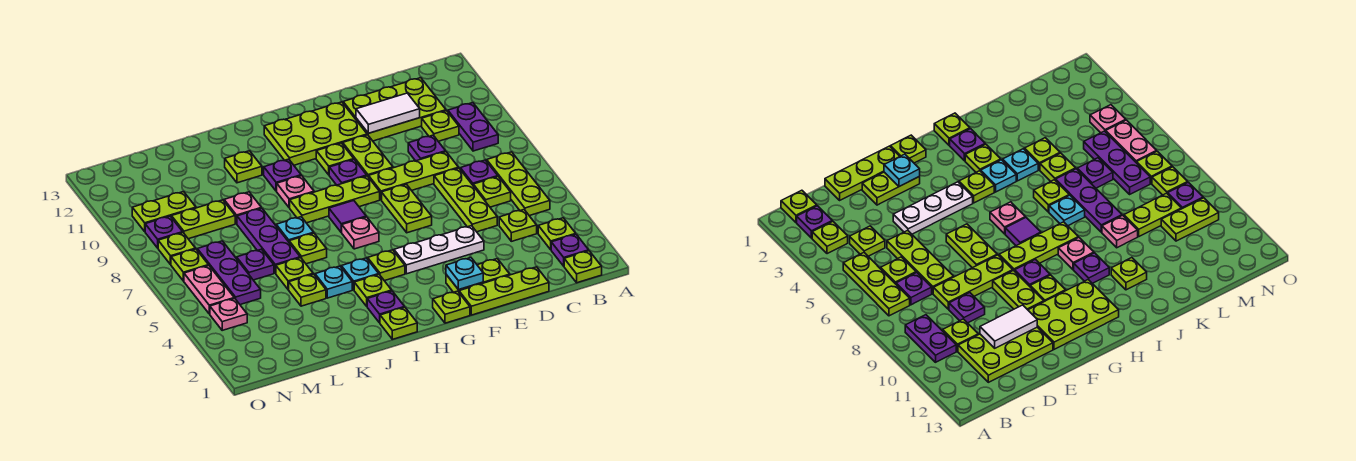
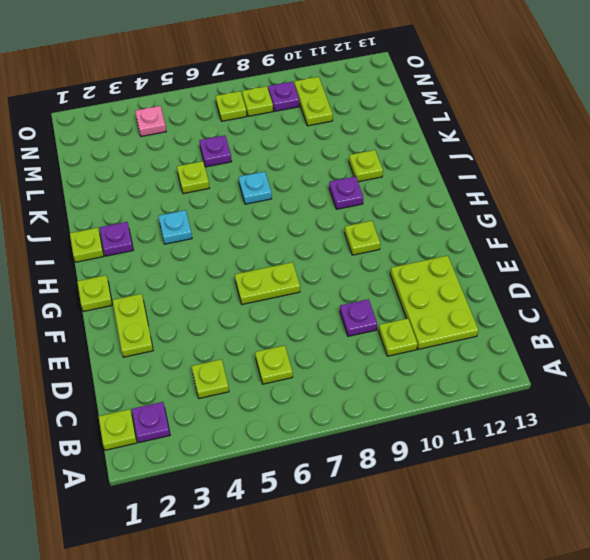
none -> lime 1x1 plate [538,218,576,250]
none -> lime 1x3 plate [487,152,550,216]
none -> purple 1x2 plate [448,103,498,151]
none -> purple 1x1 plate [460,160,498,185]

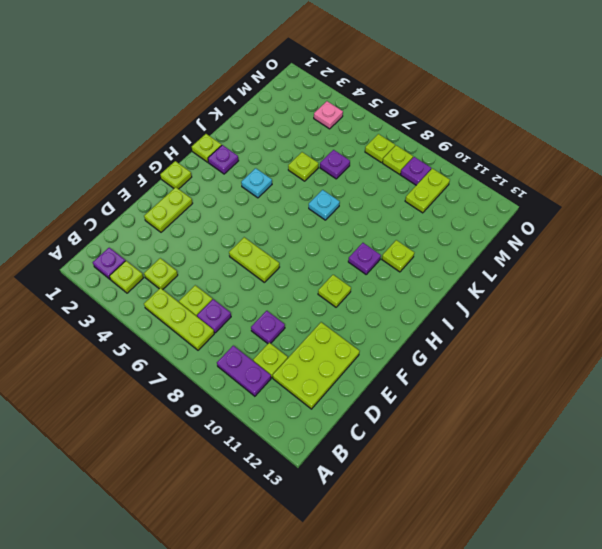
none -> lime 1x1 plate [564,251,602,283]
none -> lime 1x3 plate [459,267,549,315]
none -> lime 1x3 plate [434,168,497,232]
none -> lime 1x3 plate [369,152,459,200]

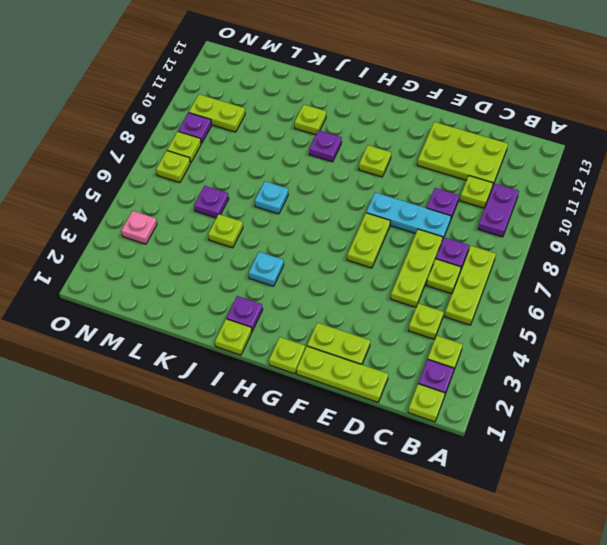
cyan 1x3 plate [366,192,451,241] -> lime 1x3 plate [369,152,459,200]
none -> white 1x3 plate [394,226,484,274]
none -> lime 1x2 plate [343,135,393,177]
none -> lime 2x3 plate [264,102,367,165]
none -> lime 1x3 plate [290,176,380,223]

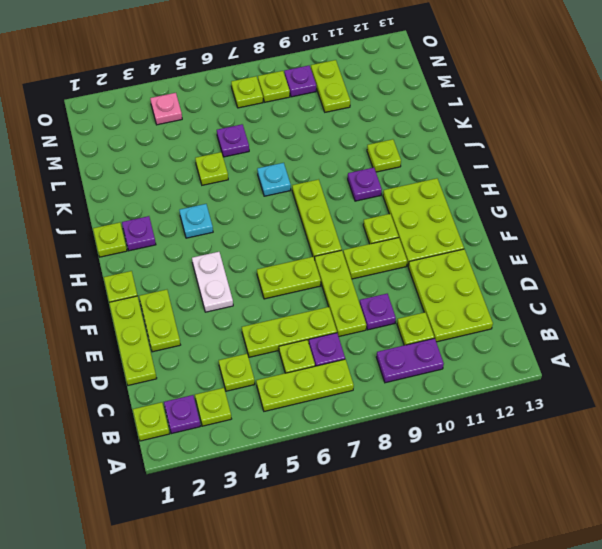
white 1x2 plate [192,252,233,312] -> white 1x3 plate [394,226,484,274]
none -> purple 1x1 plate [329,160,367,185]
none -> lime 1x1 plate [368,250,405,281]
none -> pink 1x1 plate [341,217,379,249]
none -> purple 1x1 tile [329,201,366,232]

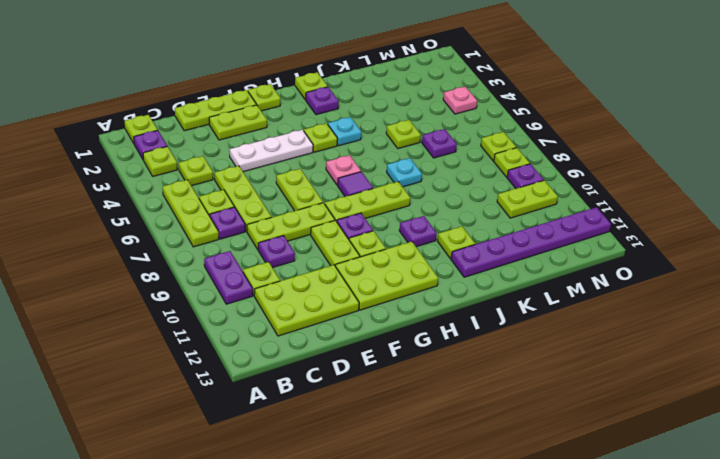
purple 1x6 plate [451,207,611,277] -> none
none -> lime 1x1 plate [354,275,392,306]
none -> pink 1x1 plate [277,176,314,208]
none -> cyan 1x1 plate [315,266,352,298]
none -> lime 1x1 plate [289,233,327,264]

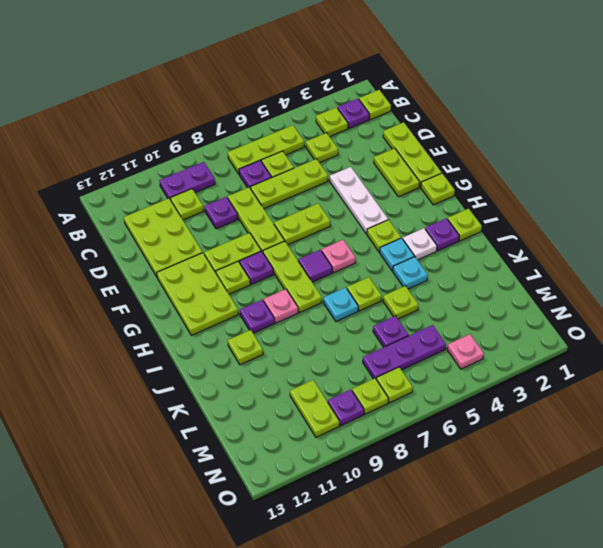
white 1x1 plate [403,228,437,260] -> lime 1x1 plate [354,275,392,306]
none -> lime 1x1 plate [289,274,326,306]
none -> purple 1x3 plate [237,208,300,273]
none -> pink 1x1 plate [224,192,261,224]
none -> lime 1x2 plate [172,200,235,239]

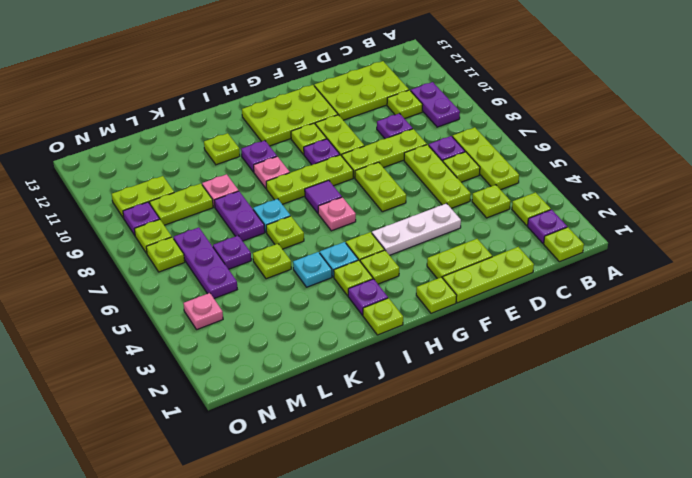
lime 1x1 plate [360,250,399,284] -> lime 1x1 plate moved to [289,274,326,306]
purple 1x2 plate [214,191,265,241] -> purple 1x3 plate [237,208,300,273]
none -> pink 1x2 plate [184,265,234,314]
none -> white 1x2 tile [356,93,420,133]
none -> cyan 1x1 plate [446,258,483,290]

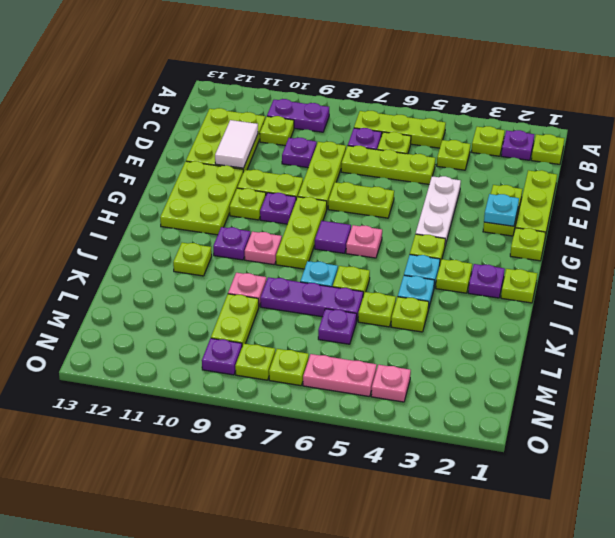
none -> purple 1x3 plate [197,241,261,305]
none -> lime 1x2 plate [132,192,196,231]

